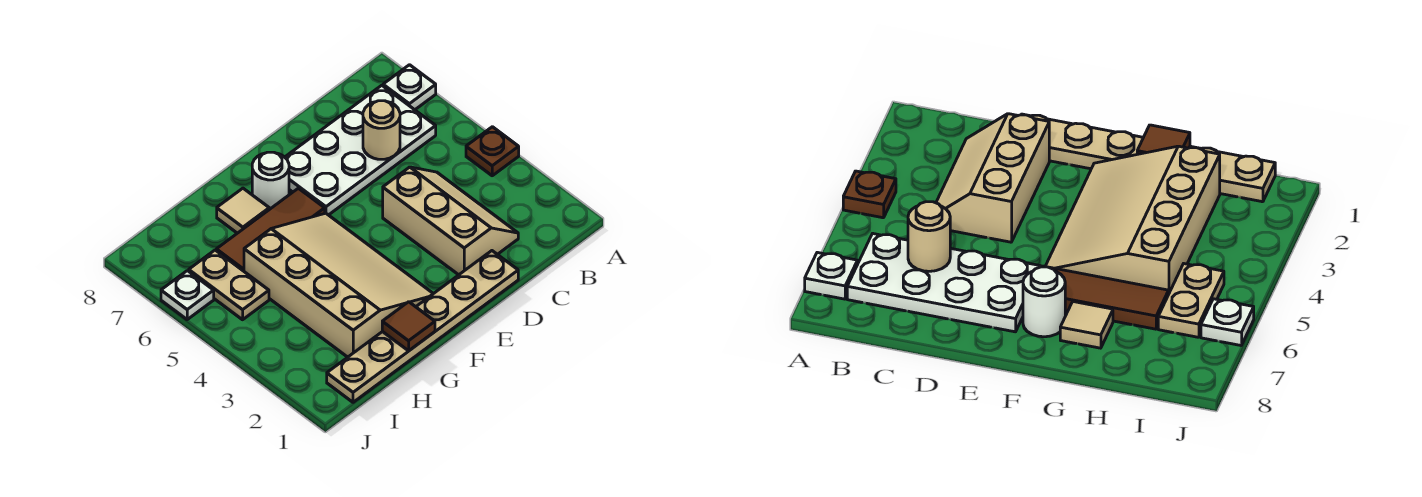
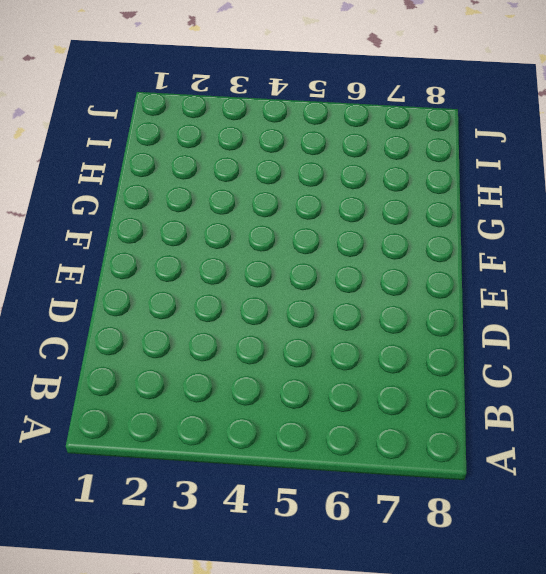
none -> brown 1x1 plate [466,127,519,176]
none -> white 1x1 plate [383,65,436,110]
none -> white 2x4 plate [285,85,436,215]

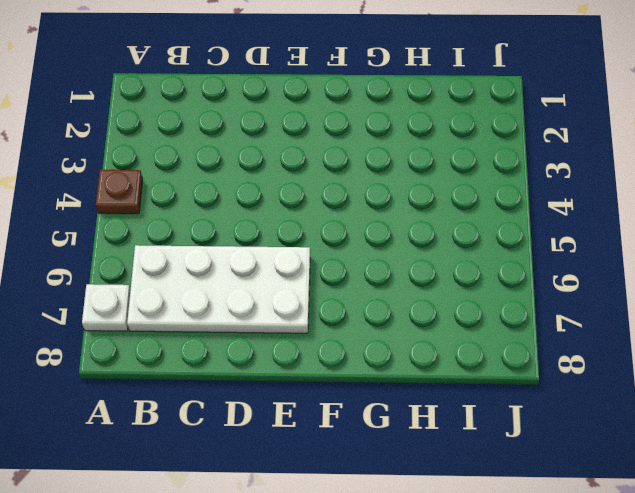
none -> tan 2x3 slope [383,167,518,275]
none -> tan 1x6 plate [327,251,518,402]
none -> tan 3x4 slope [244,213,433,357]

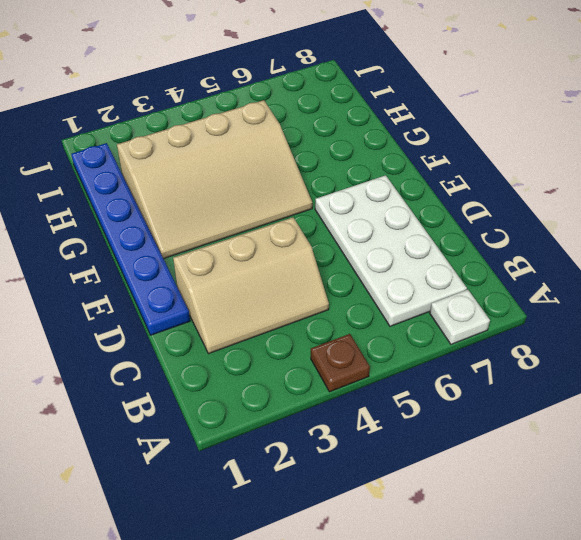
blue 1x6 plate [71,143,190,335] -> tan 1x6 plate [327,251,518,402]
none -> brown 1x3 tile [216,188,325,271]
none -> white 1x1 round brick [252,152,289,209]
none -> tan 1x1 tile [217,188,269,233]

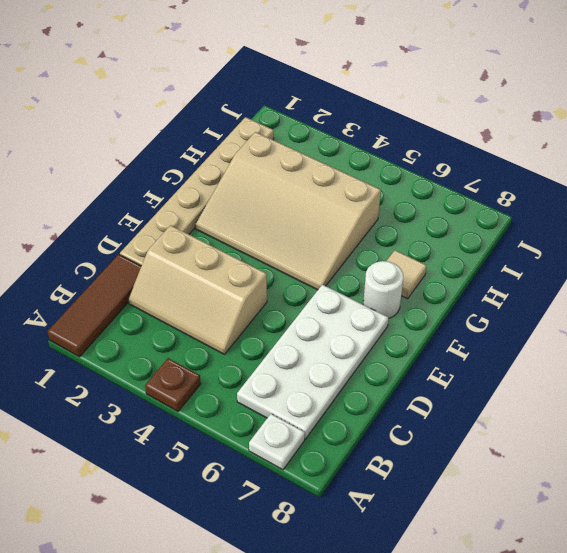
brown 1x3 tile [48,254,141,357] -> brown 1x3 tile moved to [216,188,325,271]
none -> tan 1x2 plate [189,250,269,320]
none -> white 1x1 plate [161,271,214,319]
none -> tan 1x1 round brick [363,101,400,159]

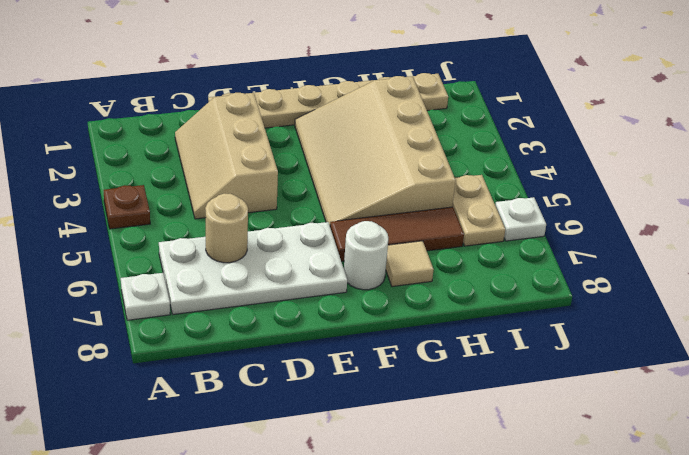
none -> brown 1x1 tile [382,302,435,351]

